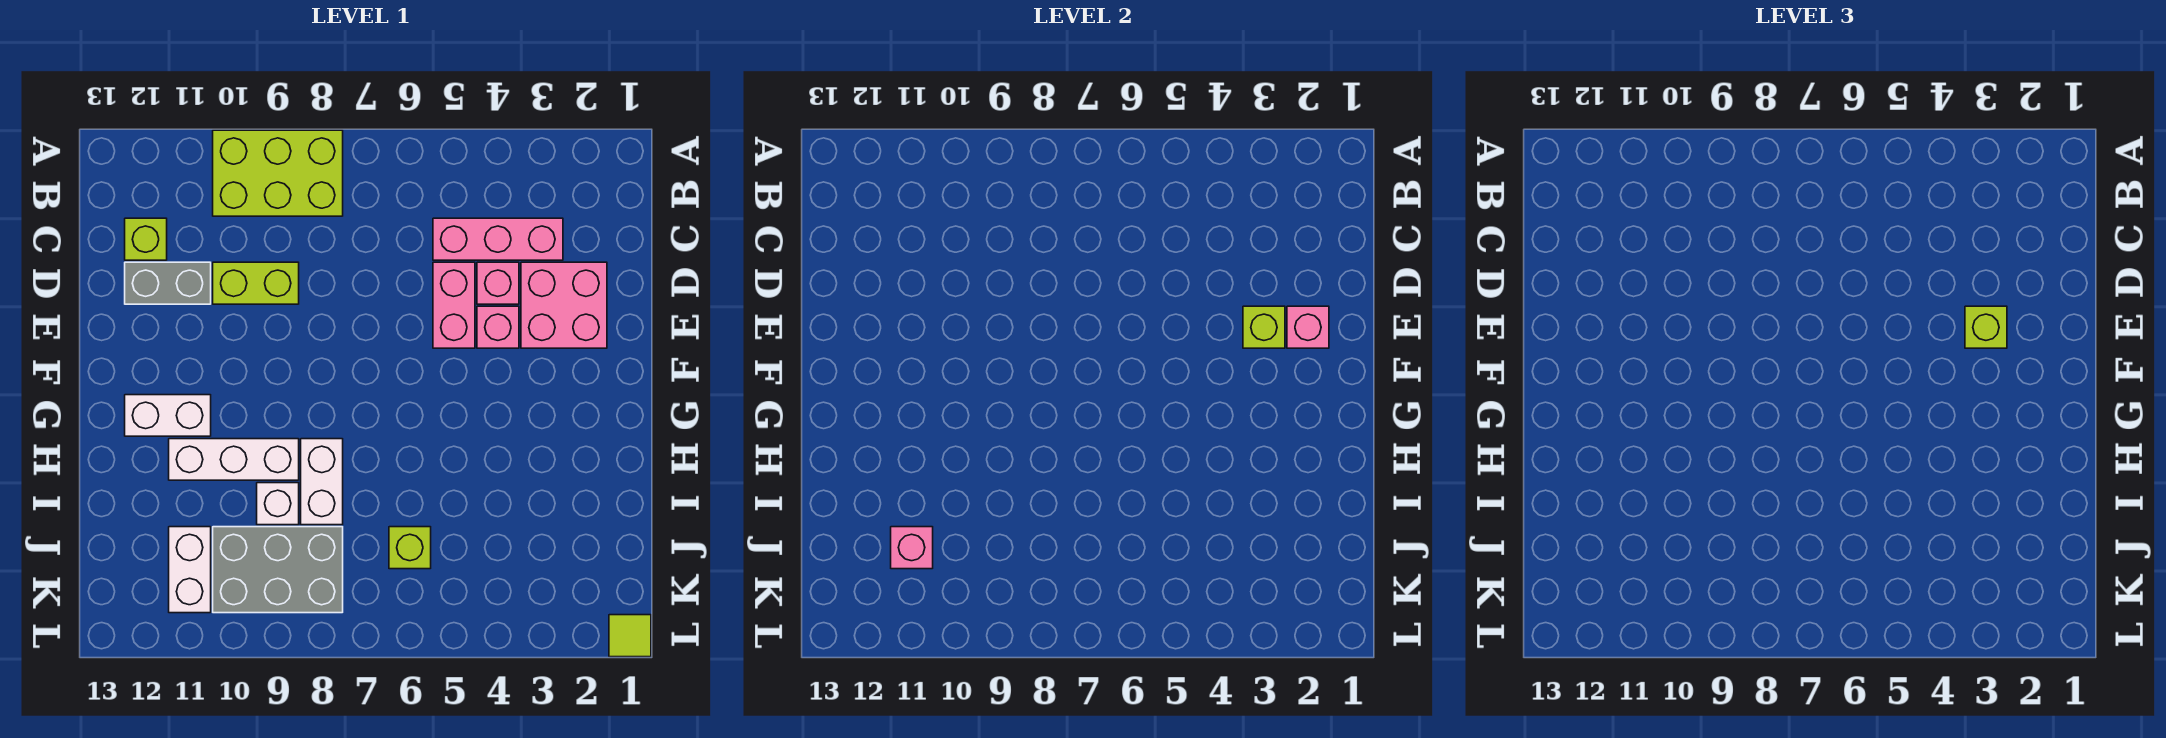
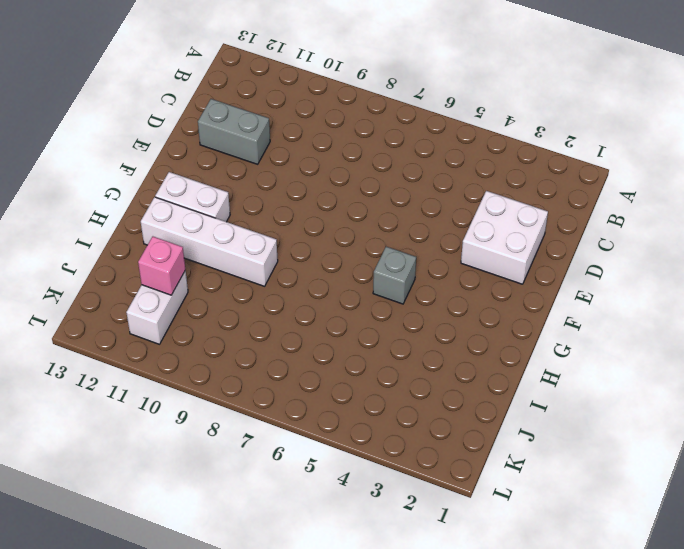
white 2x2 brick [461,191,548,284] -> pink 2x2 brick [521,262,607,348]
grey 1x1 brick [373,247,416,304] -> none
white 1x4 brick [141,197,278,286] -> white 1x3 brick [169,439,299,480]
none -> lime 2x3 brick [213,130,343,216]
none -> pink 1x3 brick [433,218,563,260]
none -> lime 1x1 brick [125,218,167,260]

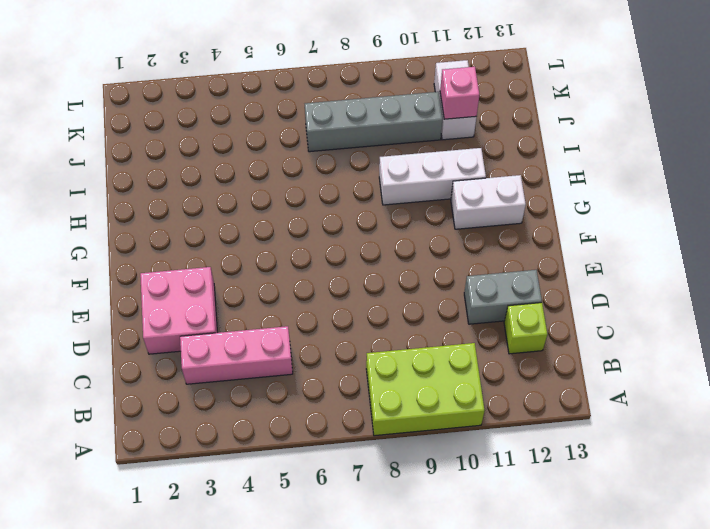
grey 1x4 brick [305,92,442,152] -> grey 2x3 brick [213,527,343,613]
none -> pink 1x1 brick [477,262,519,304]
none -> pink 1x2 brick [433,262,475,348]
none -> lime 1x2 brick [213,262,299,304]

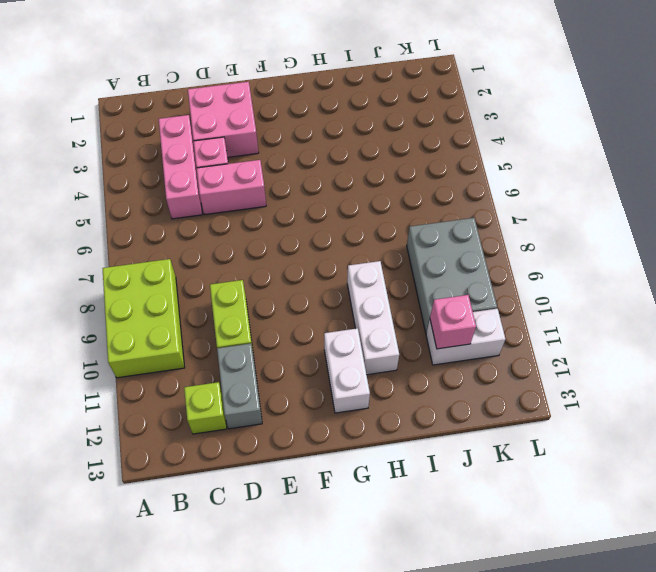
none -> pink 1x1 brick [477,306,519,348]
none -> white 1x2 brick [301,439,343,525]
none -> white 1x1 brick [257,483,299,525]

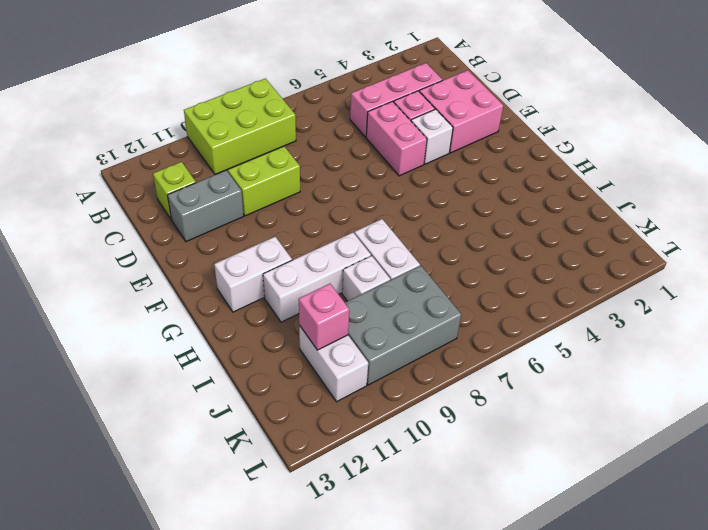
white 1x1 brick [411,109,453,164] -> pink 1x1 brick [477,306,519,348]
none -> lime 1x1 brick [389,527,431,569]
none -> lime 1x1 tile [609,615,651,657]
none -> pink 1x1 brick [1287,306,1329,348]

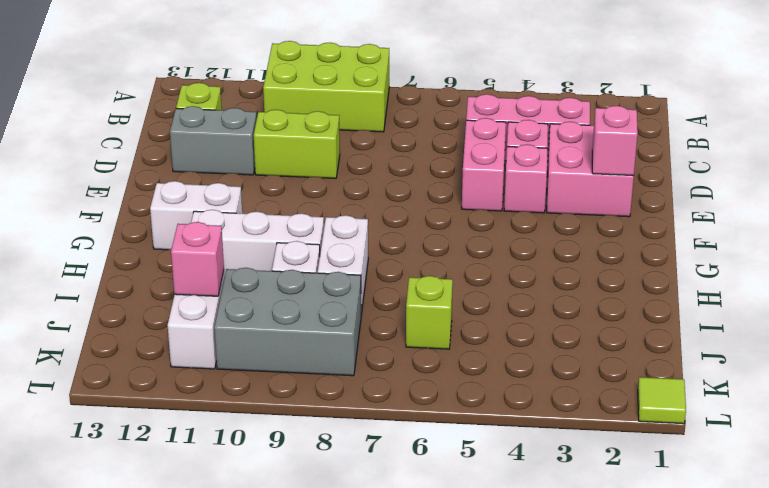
none -> lime 1x1 brick [1243,306,1285,348]
none -> lime 1x1 brick [1965,306,2007,348]

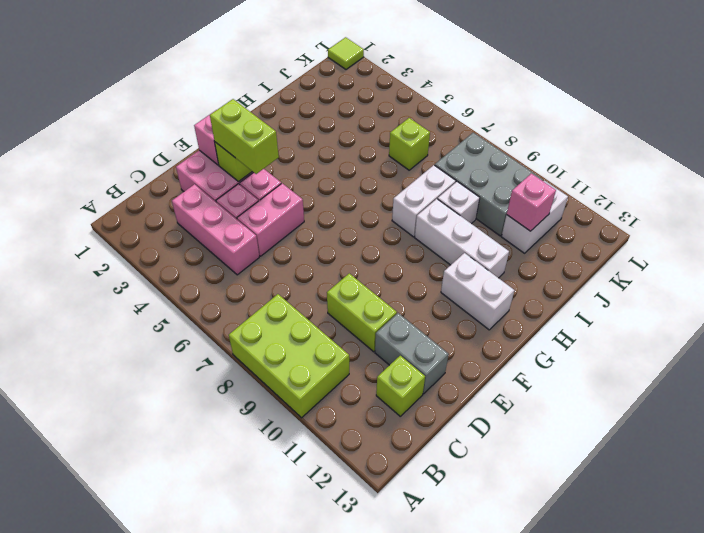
lime 1x2 brick [210,99,279,174] -> lime 1x1 brick [1965,306,2007,348]

